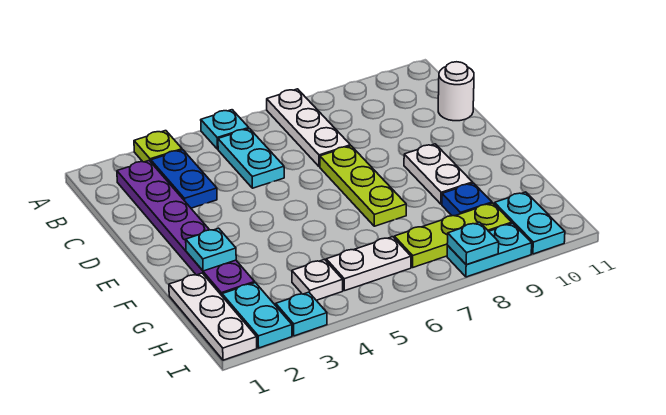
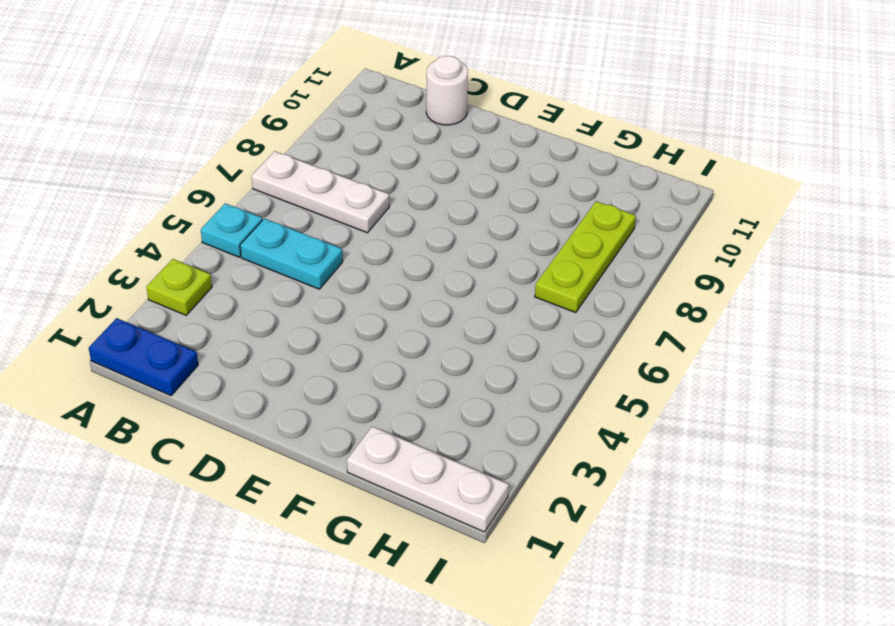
blue 1x2 plate [89,318,198,396] -> blue 1x2 plate moved to [151,150,217,208]
none -> purple 1x6 plate [117,161,255,296]
none -> lime 1x3 plate [320,146,406,226]
none -> white 1x2 plate [404,144,473,204]

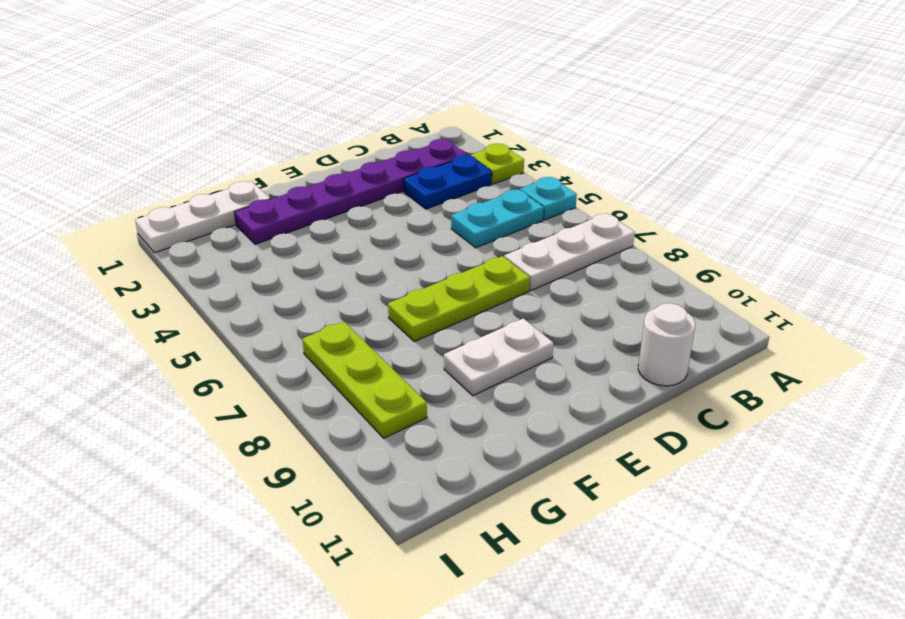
none -> blue 1x1 plate [442,183,492,216]
none -> cyan 1x2 plate [222,283,292,348]
none -> white 1x1 plate [292,259,343,300]

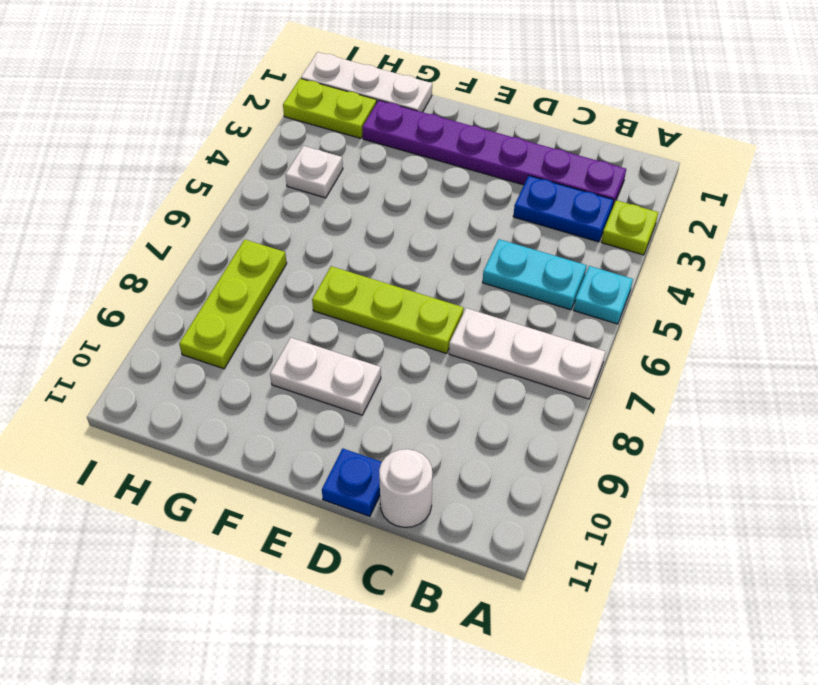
blue 1x1 plate [322,448,382,516] -> blue 1x1 plate moved to [442,183,492,216]
lime 1x2 plate [283,78,377,138] -> cyan 1x2 plate [222,283,292,348]
none -> white 1x2 plate [326,237,411,291]
none -> cyan 1x2 plate [494,192,565,254]
none -> cyan 1x1 plate [276,292,327,336]

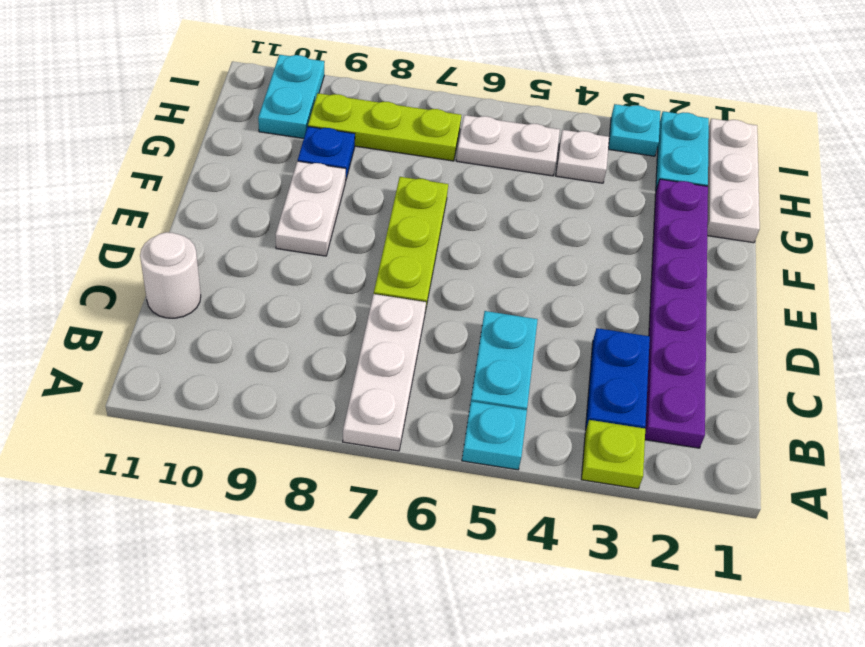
none -> cyan 1x2 plate [447,223,532,277]
none -> cyan 1x1 plate [186,228,236,271]
none -> cyan 1x1 plate [447,222,499,265]

